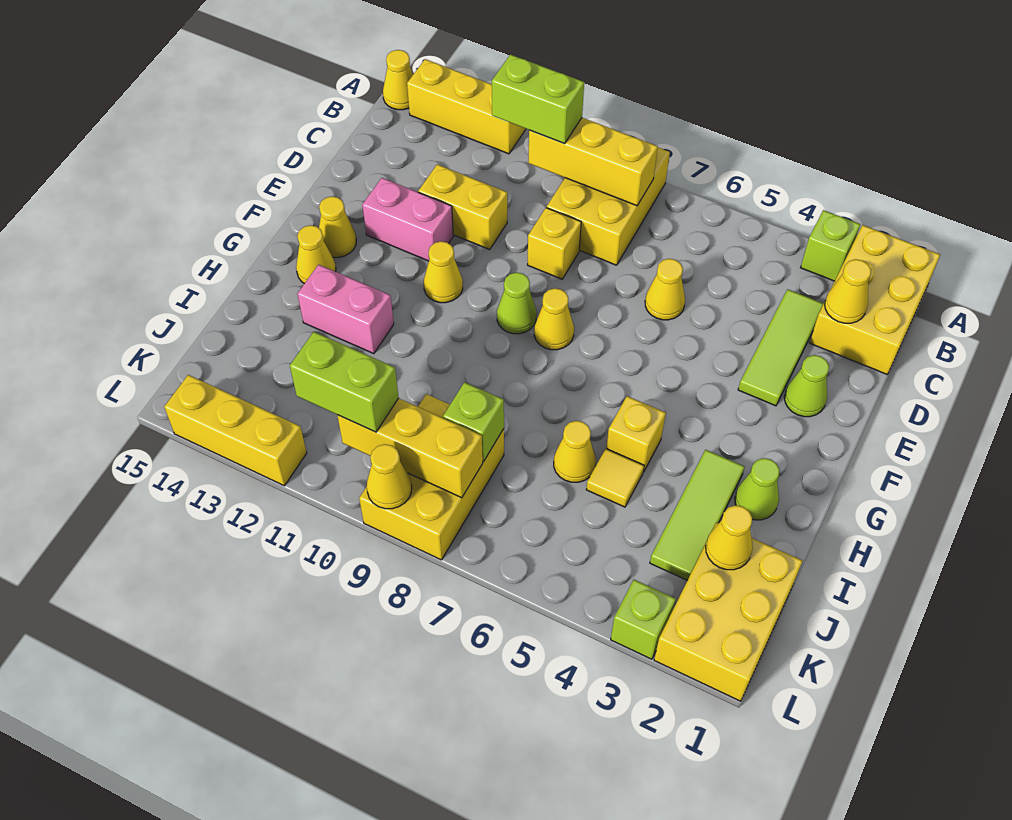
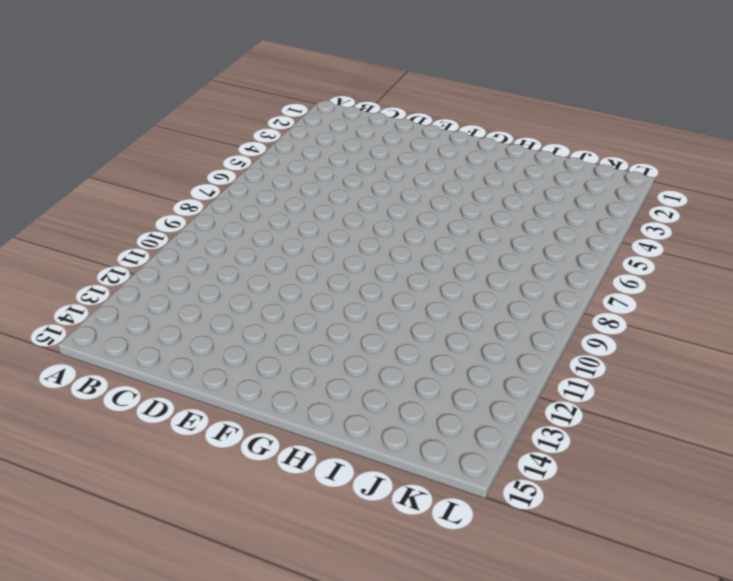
none -> yellow 2x3 brick [810,225,940,374]
none -> lime 1x1 brick [801,210,860,281]
none -> yellow 2x3 brick [547,148,670,265]
none -> yellow 1x3 brick [407,59,526,154]

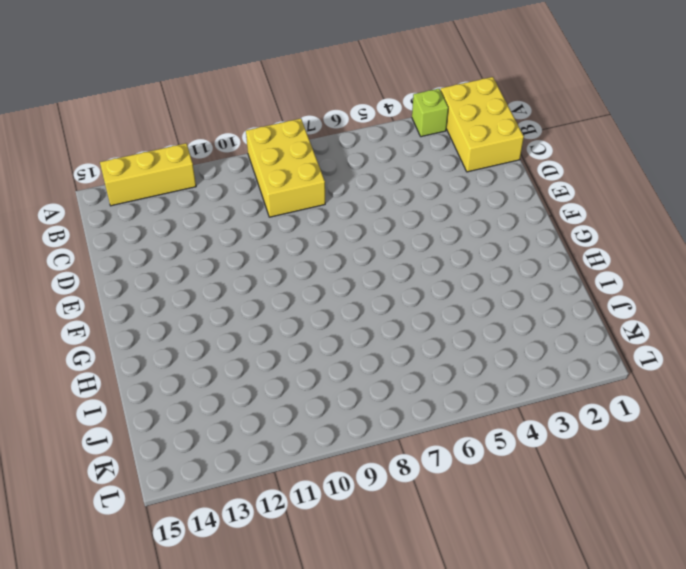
none -> yellow 1x1 cone [383,50,413,110]
none -> lime 1x3 tile [738,289,824,406]
none -> yellow 1x1 cone [645,259,685,320]
none -> yellow 1x1 brick [528,208,581,279]

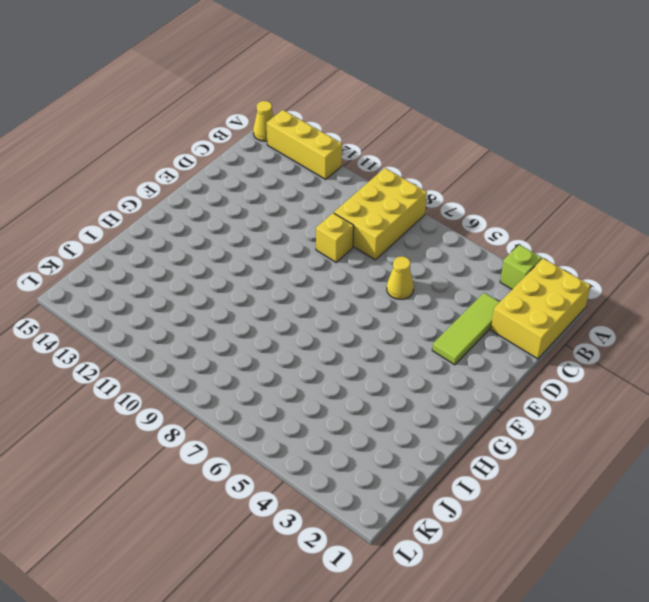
none -> yellow 1x2 brick [418,164,507,250]
none -> lime 1x1 cone [784,355,829,417]
none -> pink 1x2 brick [362,178,453,261]
none -> yellow 1x1 cone [534,288,574,350]

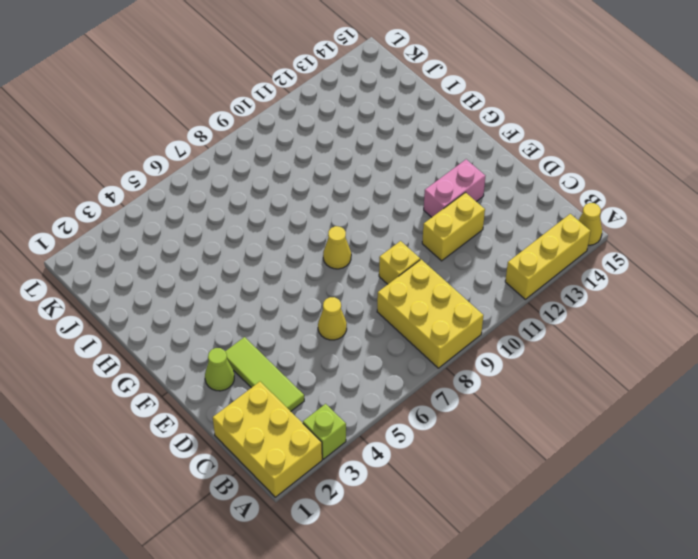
none -> lime 1x1 cone [497,272,536,334]
none -> yellow 1x1 cone [424,241,463,303]
none -> yellow 1x1 cone [319,196,356,257]
none -> yellow 1x1 cone [296,225,336,284]

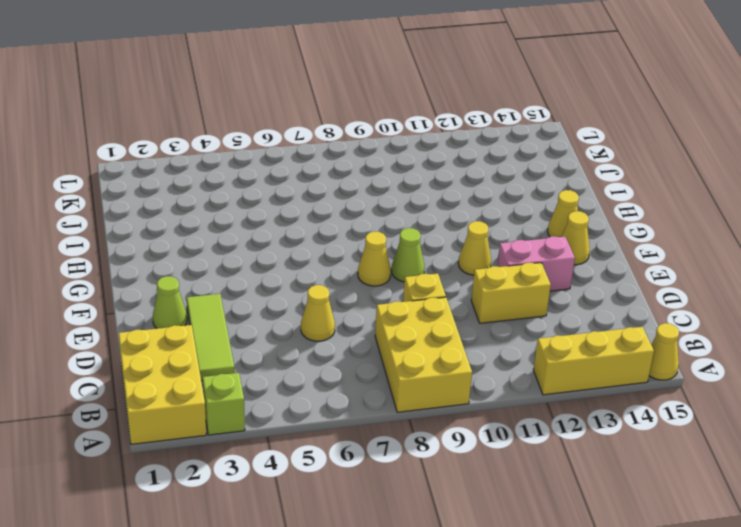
none -> lime 1x1 cone [735,458,780,520]
none -> lime 1x3 tile [650,450,745,580]
none -> yellow 1x1 brick [606,396,666,472]
none -> pink 1x2 brick [298,265,394,354]

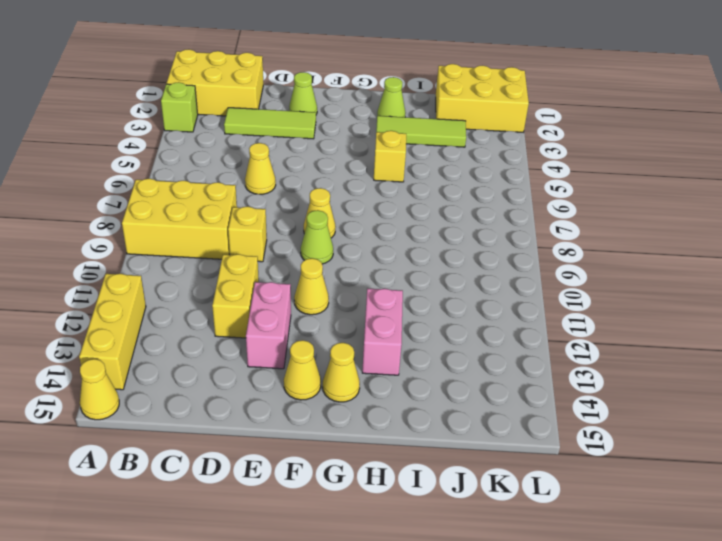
none -> yellow 1x1 tile [586,449,644,507]
none -> yellow 1x1 cone [554,421,596,482]
none -> yellow 2x3 brick [359,394,504,560]
none -> lime 1x1 brick [611,580,676,659]

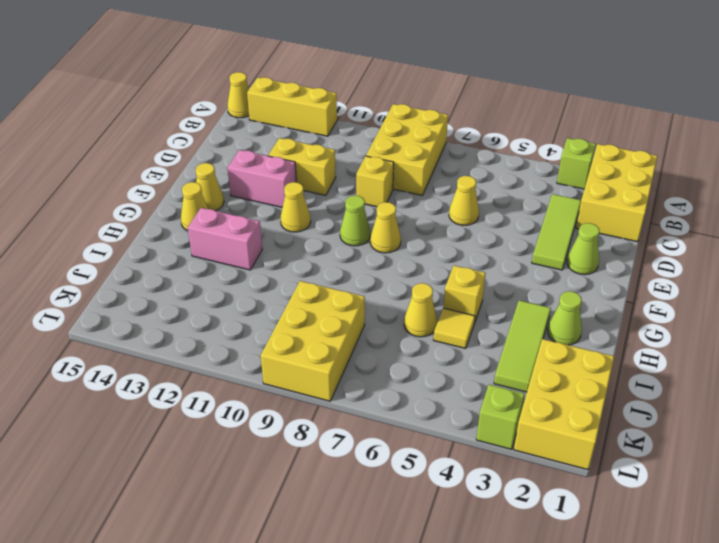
none -> yellow 1x3 brick [164,375,307,486]
none -> yellow 1x3 brick [528,118,658,206]
none -> yellow 1x1 cone [825,259,871,323]
none -> yellow 1x1 cone [706,505,753,570]

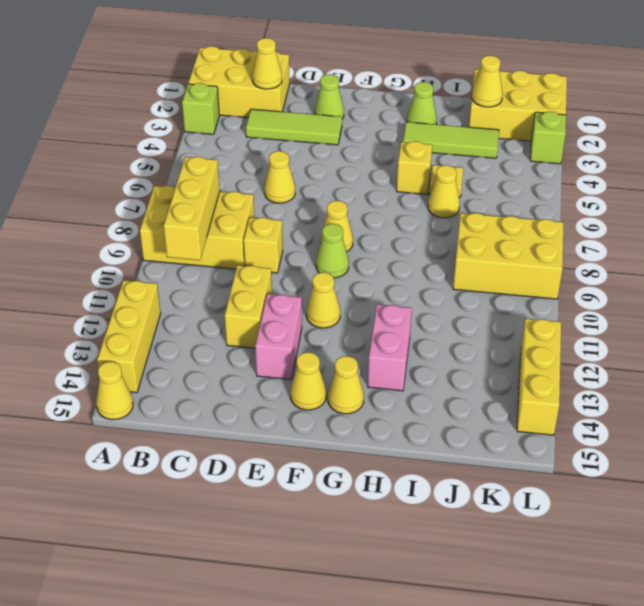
none -> lime 1x1 brick [443,382,504,461]
none -> yellow 1x3 brick [337,398,483,498]
none -> yellow 1x1 cone [367,444,412,509]
none -> lime 1x2 brick [492,55,584,144]

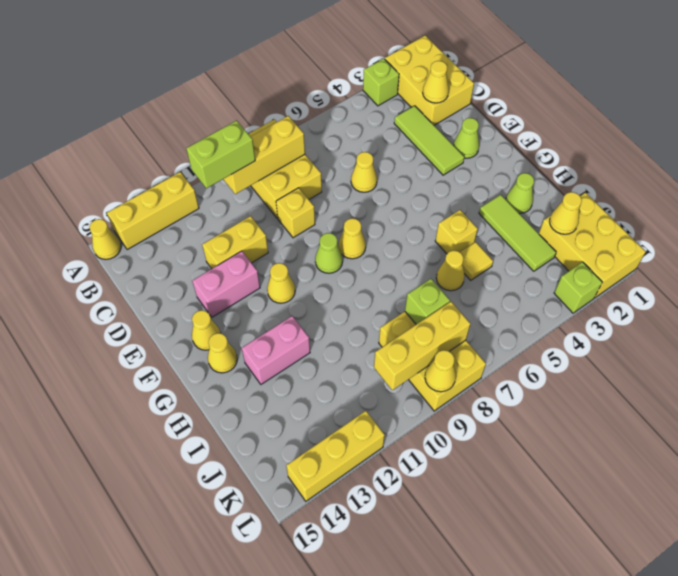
none -> lime 1x2 brick [290,332,399,432]

